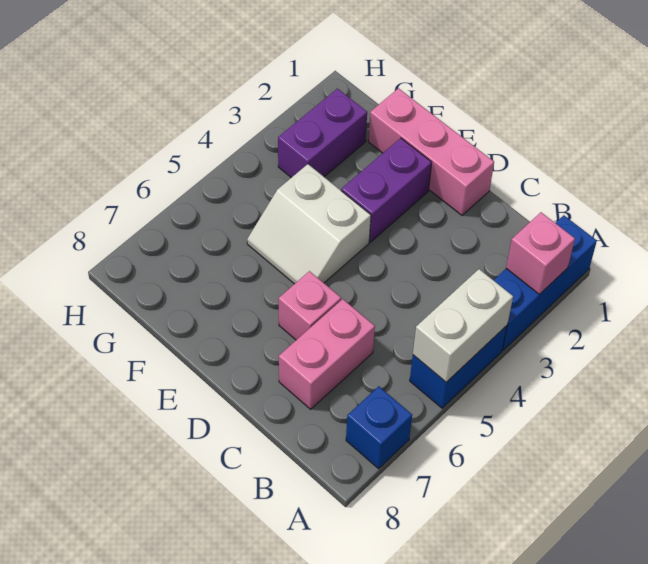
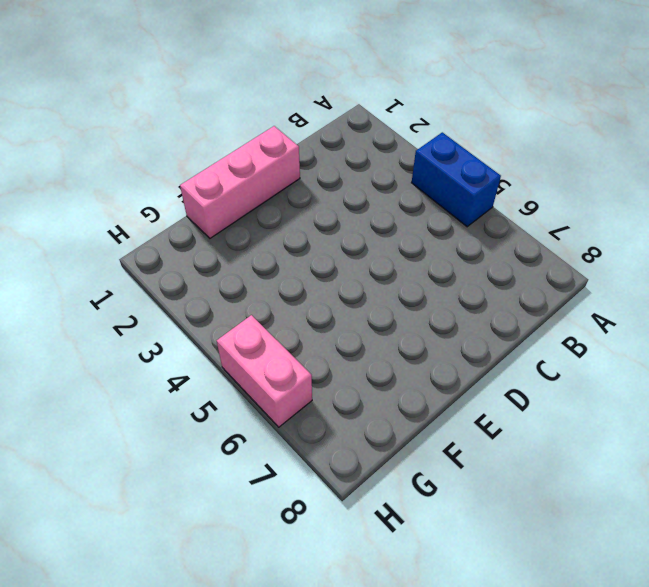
pink 1x2 brick [216,315,312,427] -> pink 1x2 brick moved to [279,299,375,409]
none -> blue 1x3 brick [494,215,597,350]
none -> blue 1x1 brick [346,386,412,469]

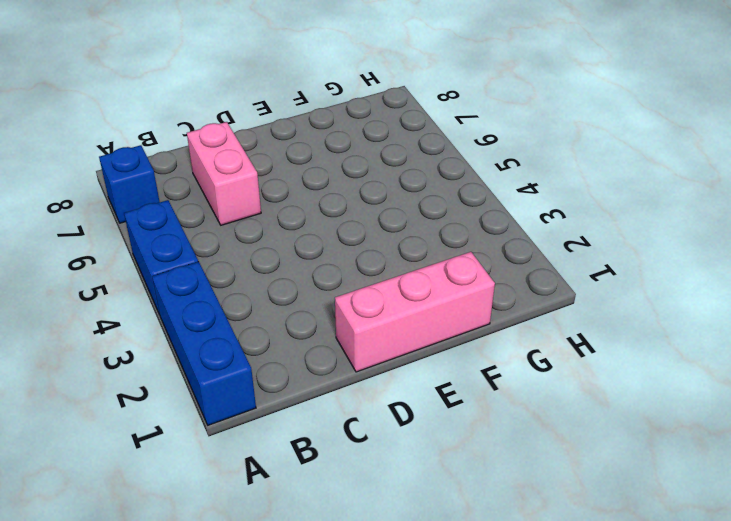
none -> pink 1x1 brick [279,271,341,340]
none -> purple 1x2 brick [341,138,432,242]

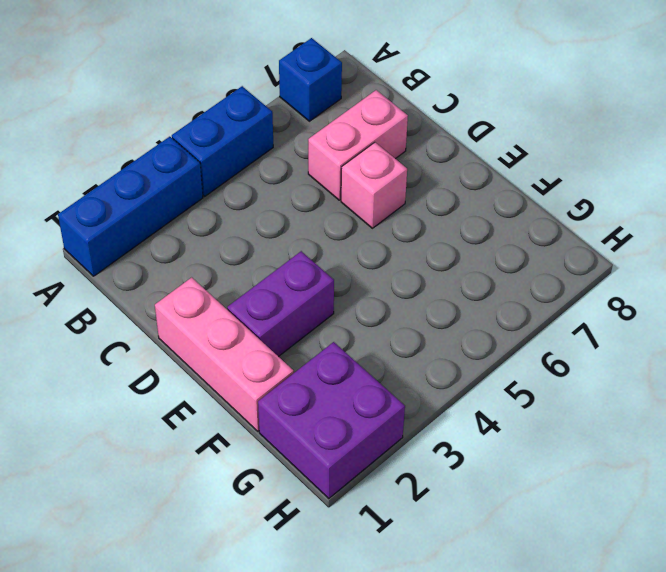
purple 2x2 brick [258,342,405,498] -> purple 1x2 brick [278,89,367,178]
none -> white 2x2 slope [247,164,371,284]
none -> pink 1x1 brick [506,212,575,294]

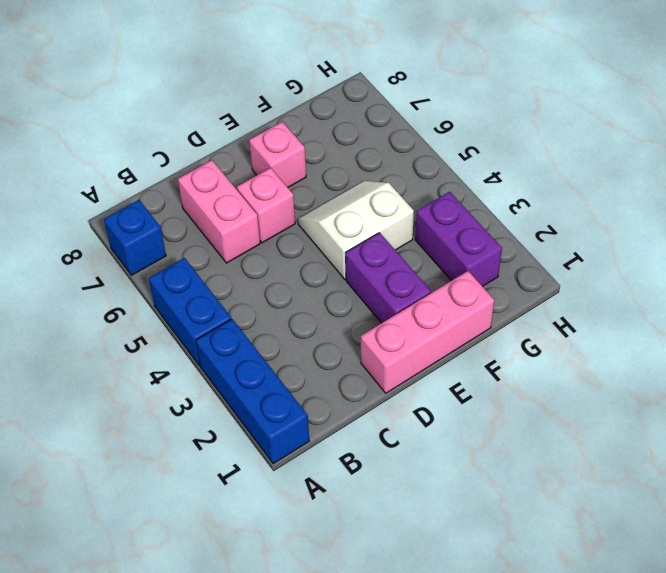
pink 1x1 brick [249,122,306,187] -> pink 1x1 brick moved to [506,212,575,294]
none -> white 1x2 brick [413,269,513,382]

